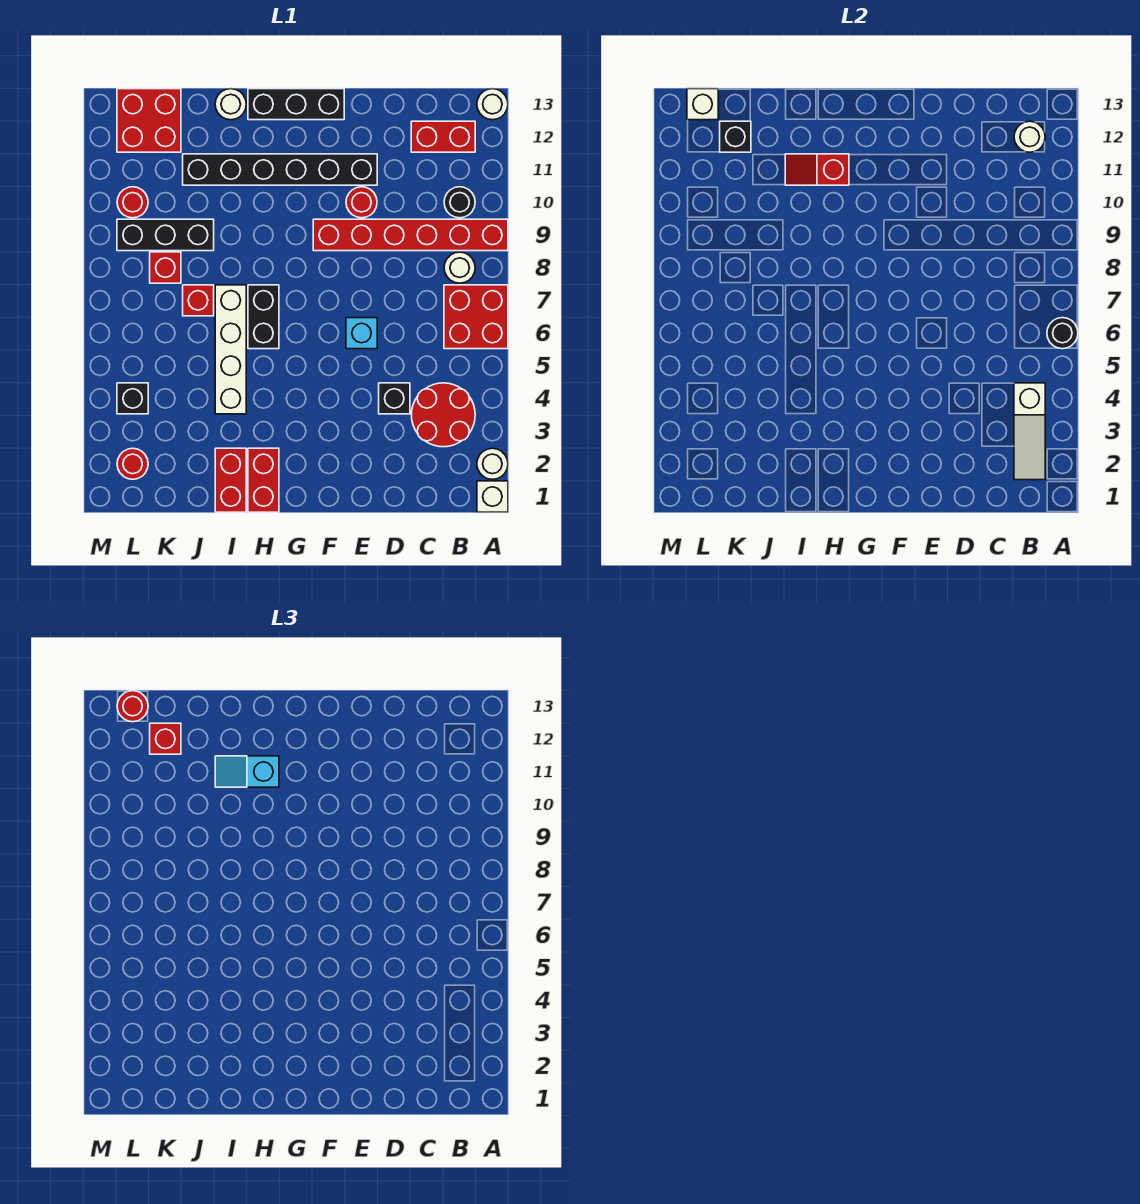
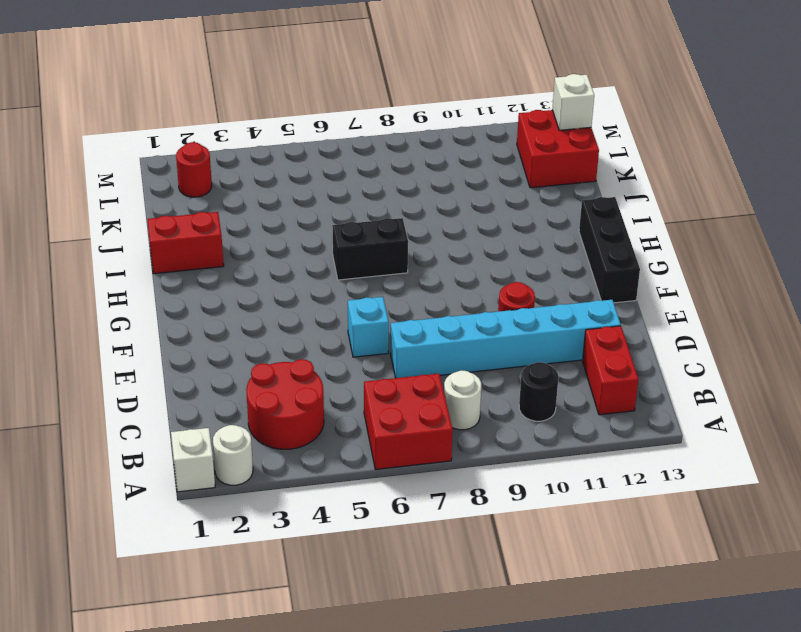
cyan 1x6 brick [390,300,621,378] -> red 1x6 brick [313,219,508,251]
none -> white 1x1 round brick [477,89,508,120]
none -> black 1x1 brick [379,383,410,414]
none -> black 1x6 brick [183,154,377,185]
none -> red 1x2 brick [248,448,279,512]

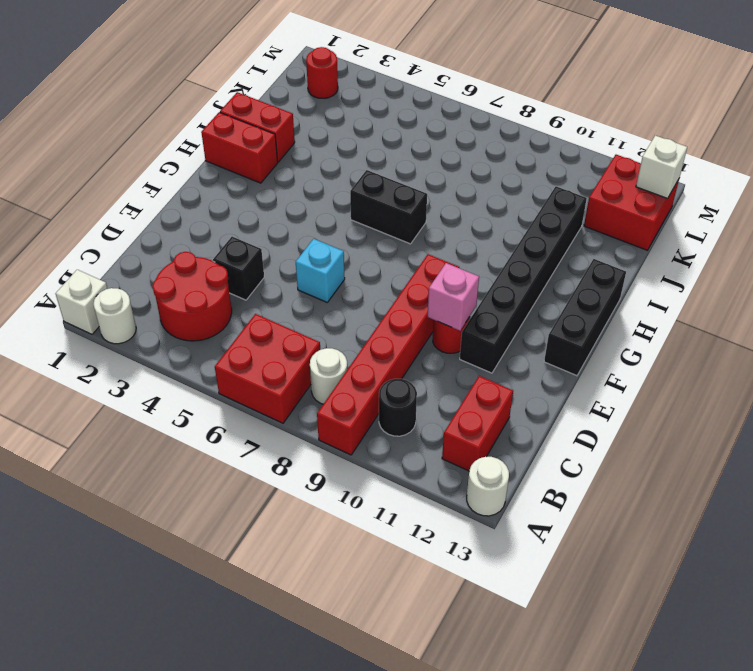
pink 1x1 brick [428,263,479,331] -> none
none -> white 1x4 brick [215,285,246,414]
none -> white 1x1 round brick [215,89,246,120]
none -> red 1x1 brick [183,285,214,316]
none -> black 1x3 brick [117,219,214,251]

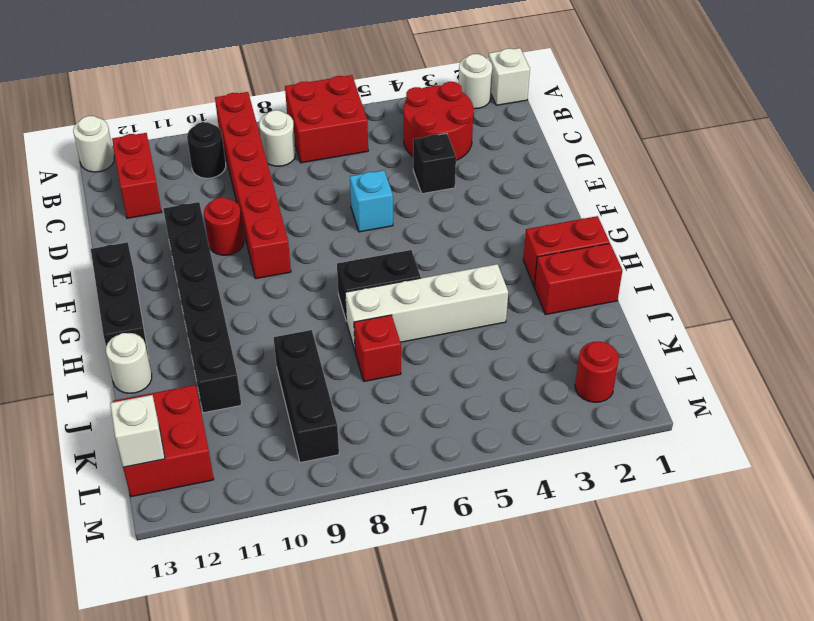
none -> red 1x1 brick [150,252,181,283]
none -> black 1x1 brick [117,383,148,414]
none -> red 1x1 round brick [117,187,148,218]
none -> black 1x1 round brick [1047,318,1078,349]

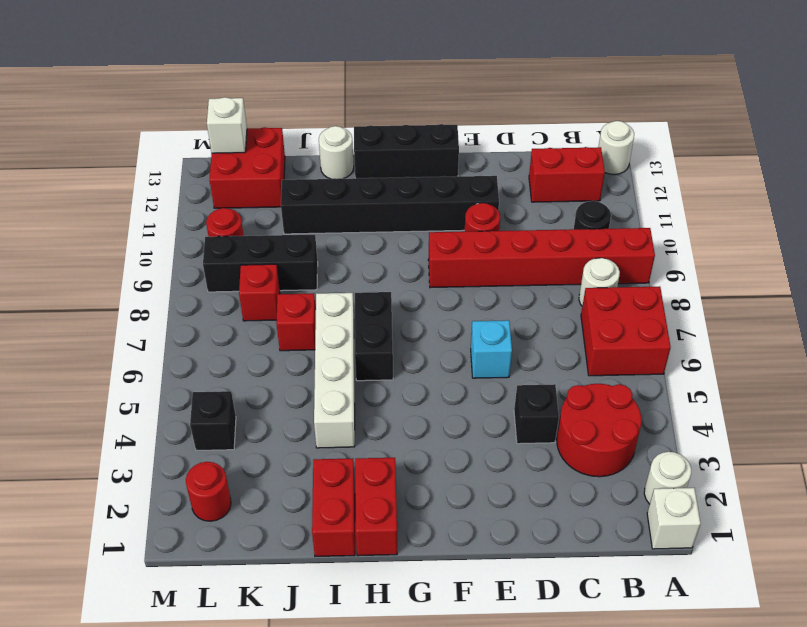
none -> black 1x1 round brick [1047,318,1078,349]
none -> white 1x3 slope [1014,383,1045,480]
none -> white 1x1 round brick [1014,121,1045,152]
none -> red 1x2 slope [785,154,849,185]

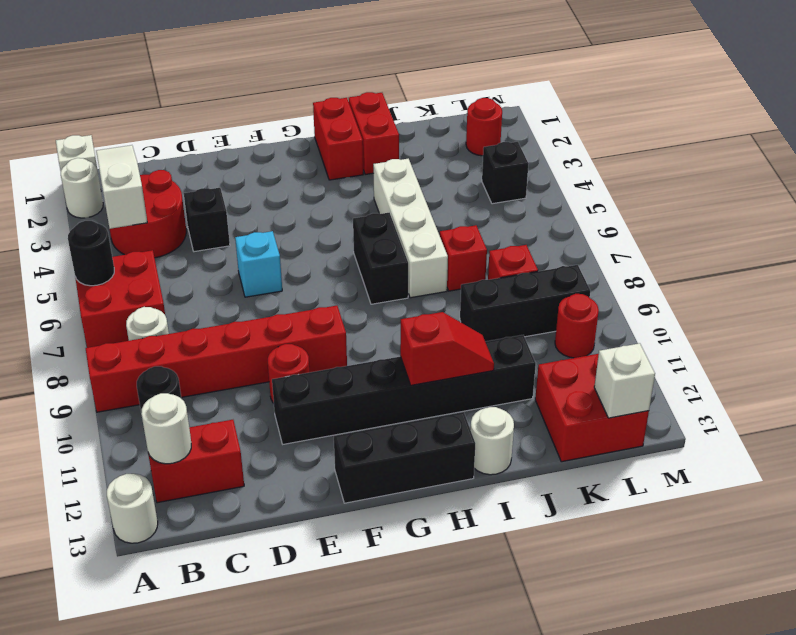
none -> black 1x1 brick [720,121,751,152]
none -> cyan 1x2 slope [215,756,279,787]
none -> red 1x1 brick [150,723,181,754]
none -> red 1x1 round brick [117,691,148,722]

